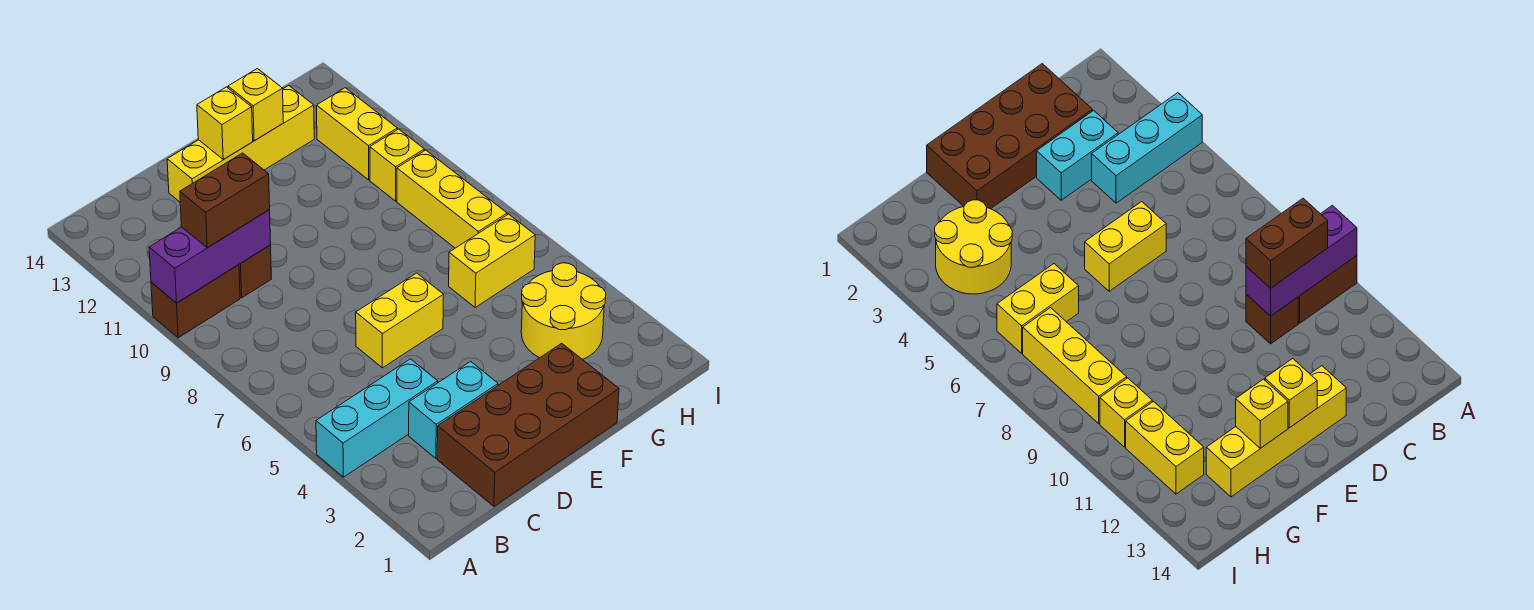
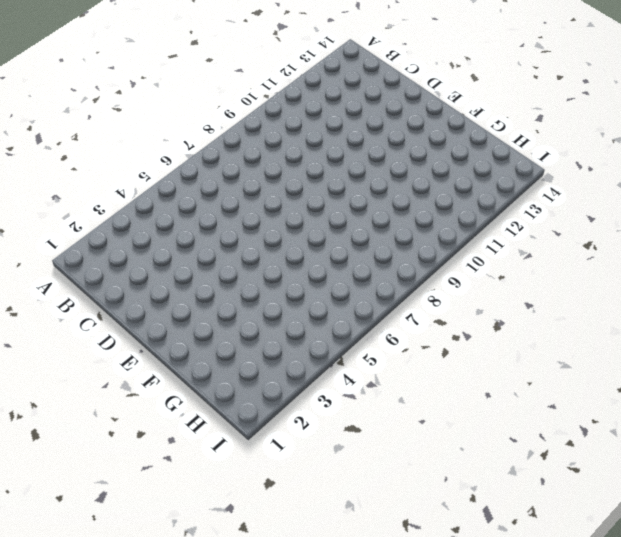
none -> cyan 1x3 brick [316,359,438,477]
none -> brown 1x2 brick [151,265,240,338]
none -> brown 2x4 brick [437,343,619,506]

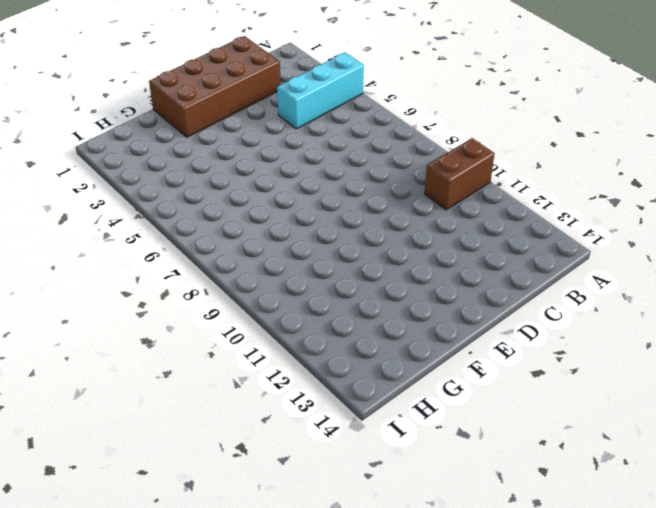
none -> cyan 1x2 brick [409,361,498,458]
none -> brown 1x1 brick [239,245,271,298]
none -> yellow 1x2 brick [356,273,444,368]

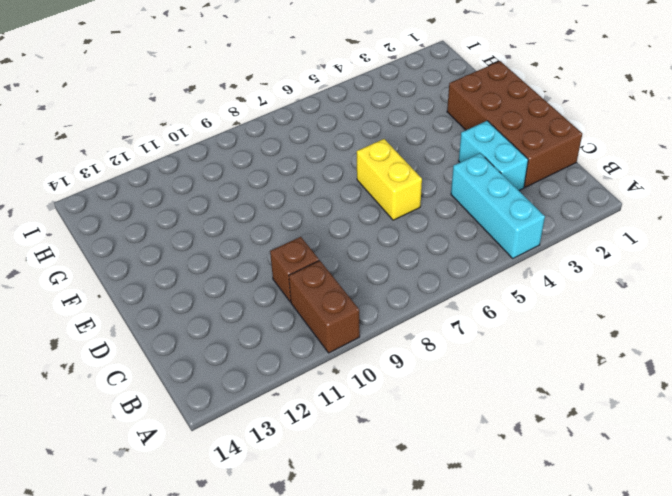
none -> yellow 1x4 brick [167,86,314,202]
none -> yellow 2x2 round brick [521,263,606,359]
none -> yellow 1x2 brick [449,214,535,307]

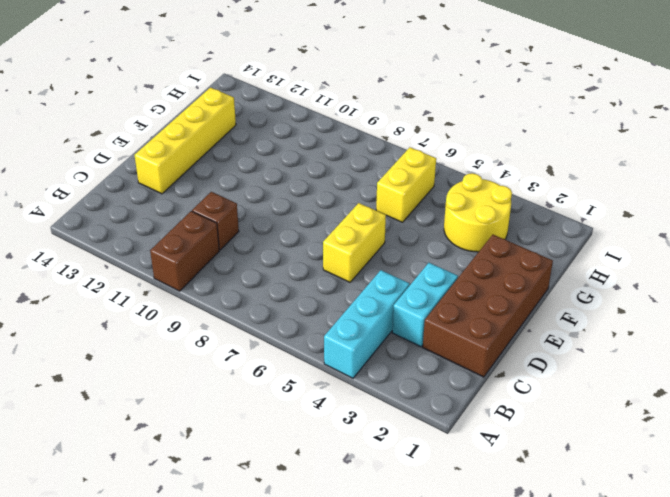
none -> yellow 1x3 brick [397,150,507,248]
none -> yellow 1x1 brick [370,129,424,201]
none -> yellow 1x2 brick [317,88,397,180]

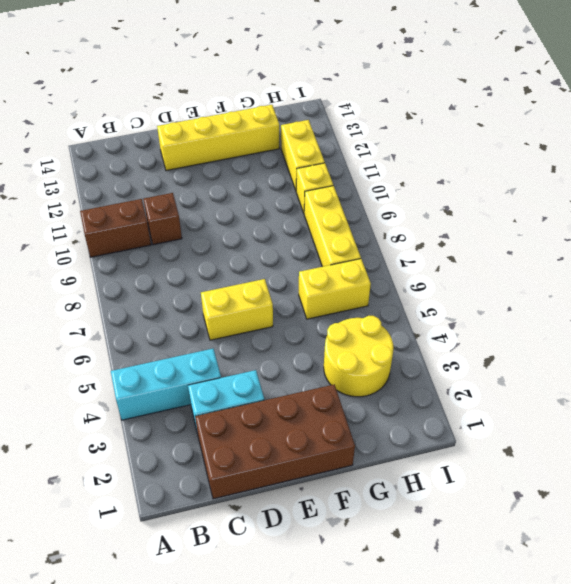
none -> purple 1x3 brick [149,210,271,303]
none -> yellow 1x1 brick [197,87,253,160]
none -> yellow 1x1 brick [228,69,283,141]

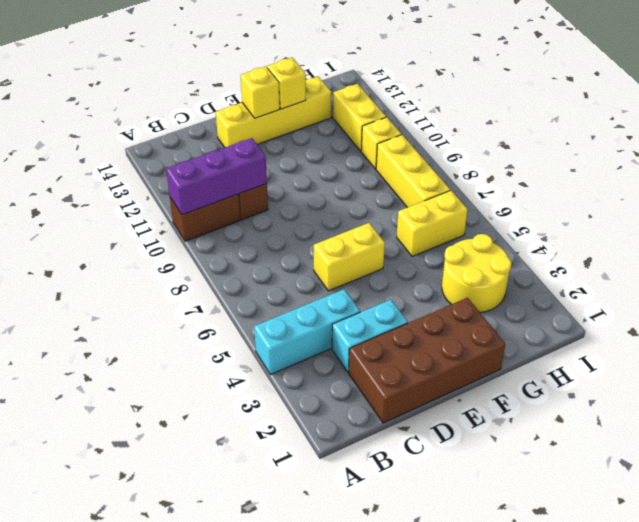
none -> brown 1x2 brick [180,153,270,248]

